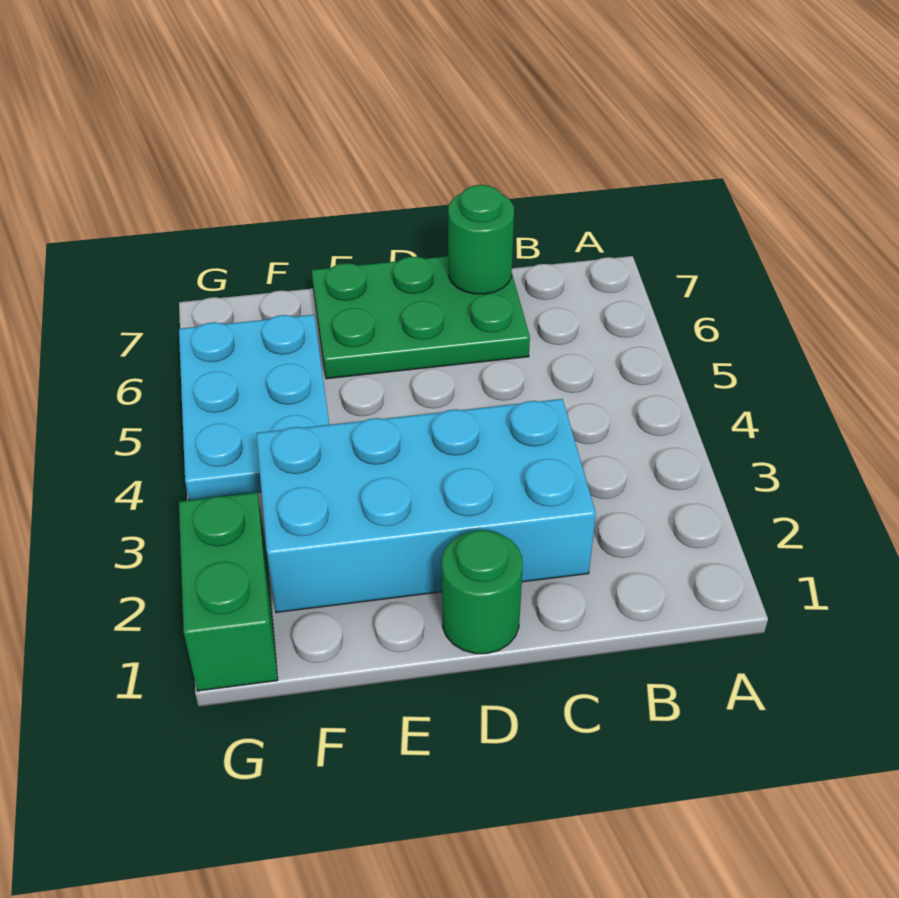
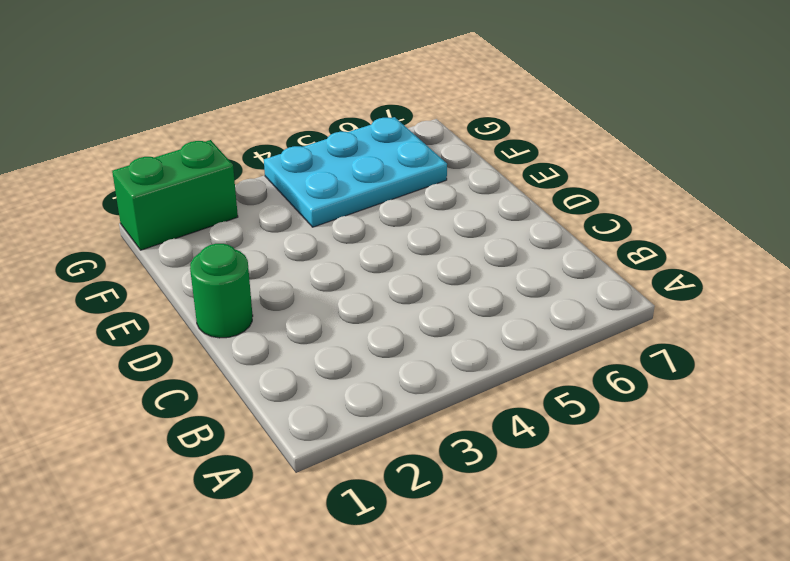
none -> cyan 2x4 brick [256,399,596,613]
none -> green 2x3 plate [312,256,530,379]

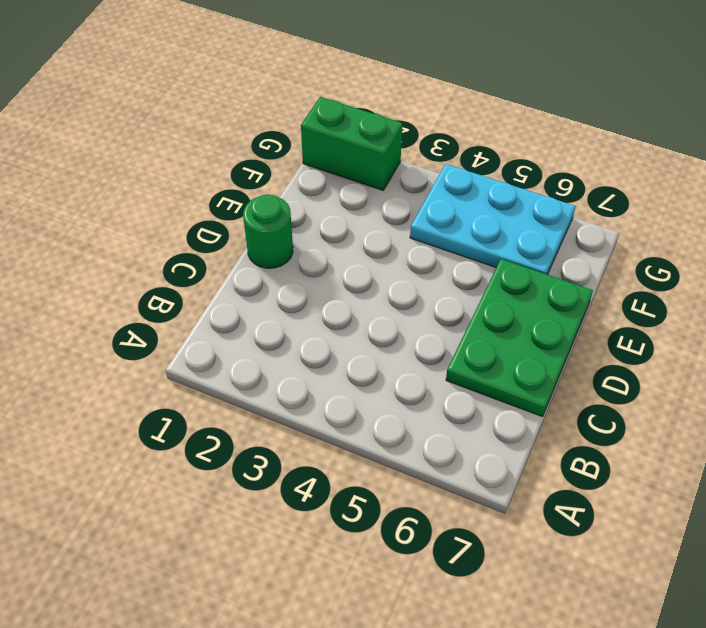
none -> cyan 2x4 brick [256,399,596,613]
none -> green 1x1 round brick [448,185,514,294]

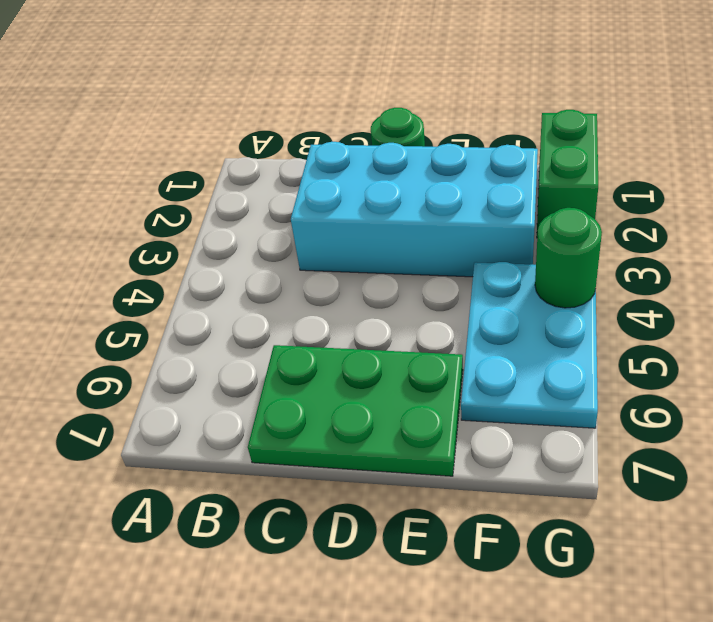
green 1x1 round brick [535,208,602,308] -> green 1x1 round brick moved to [448,185,514,294]

